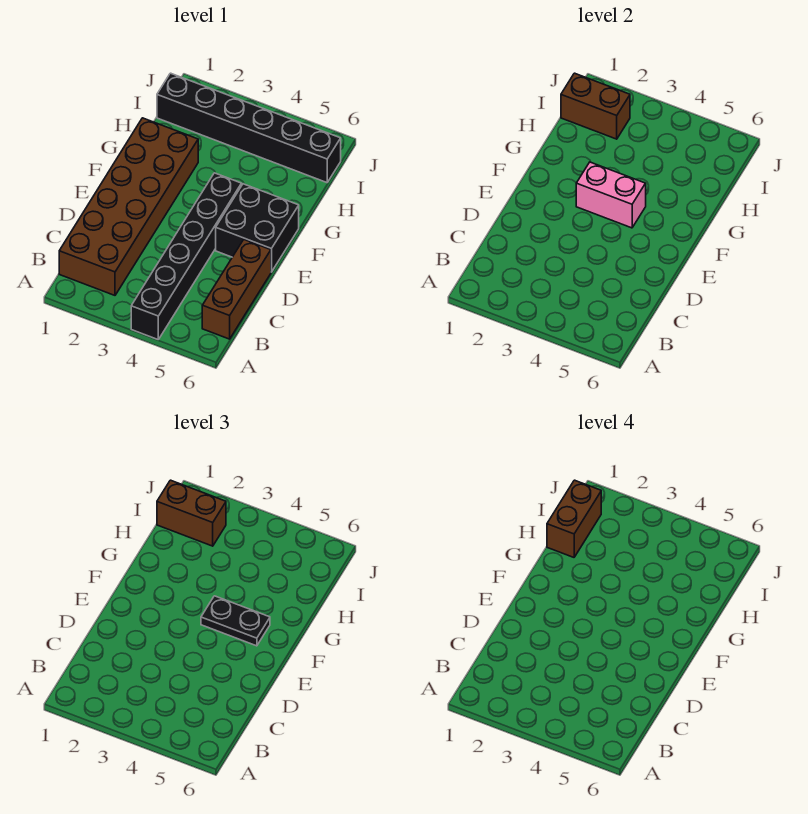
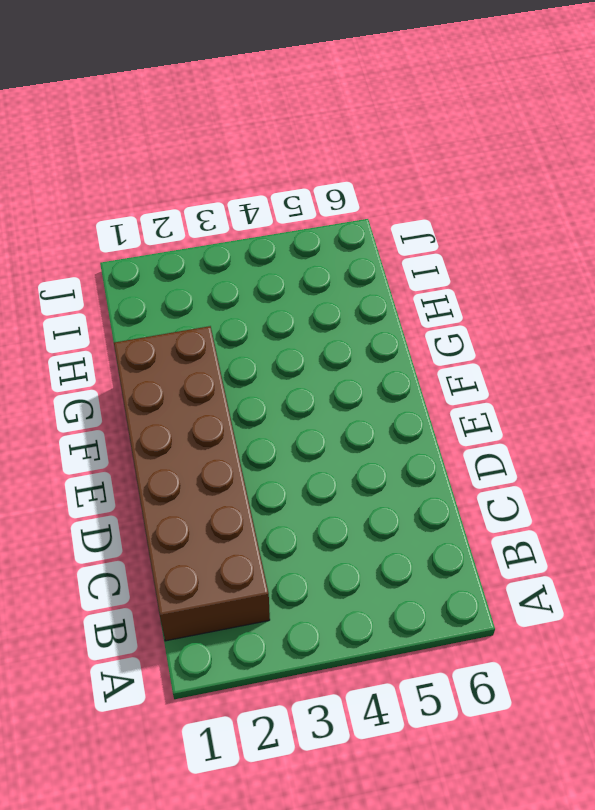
none -> black 1x6 brick [131,173,242,339]
none -> brown 1x3 brick [202,240,271,339]

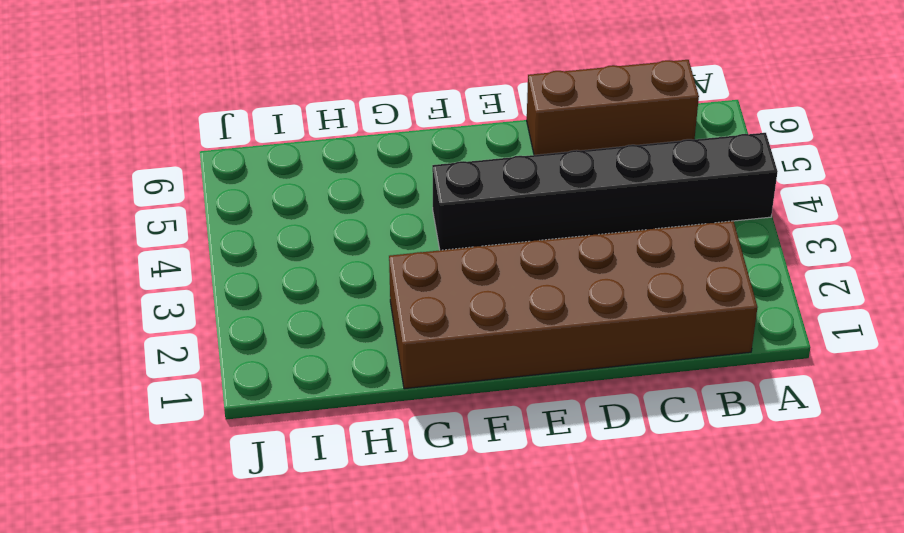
none -> black 2x2 brick [216,184,299,272]
none -> black 1x6 brick [157,73,341,183]

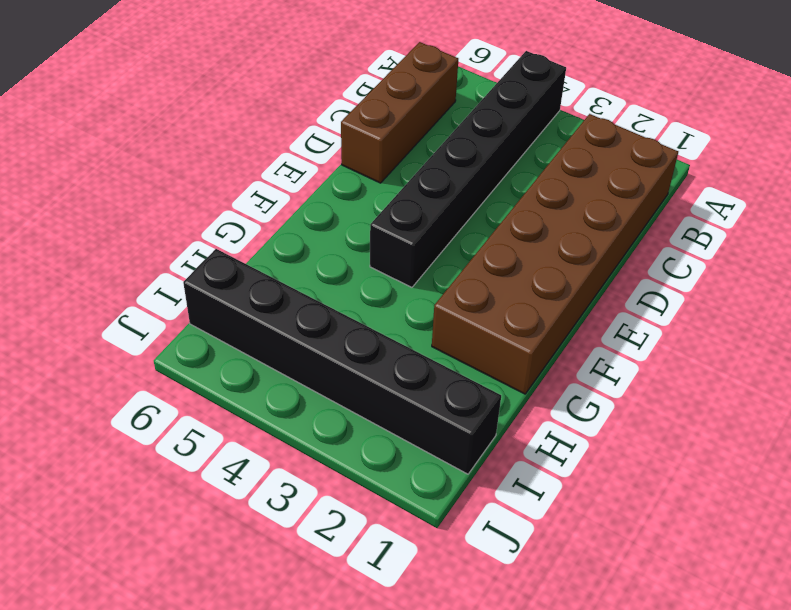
none -> black 2x2 brick [216,184,299,272]
none -> pink 1x2 brick [576,162,646,228]

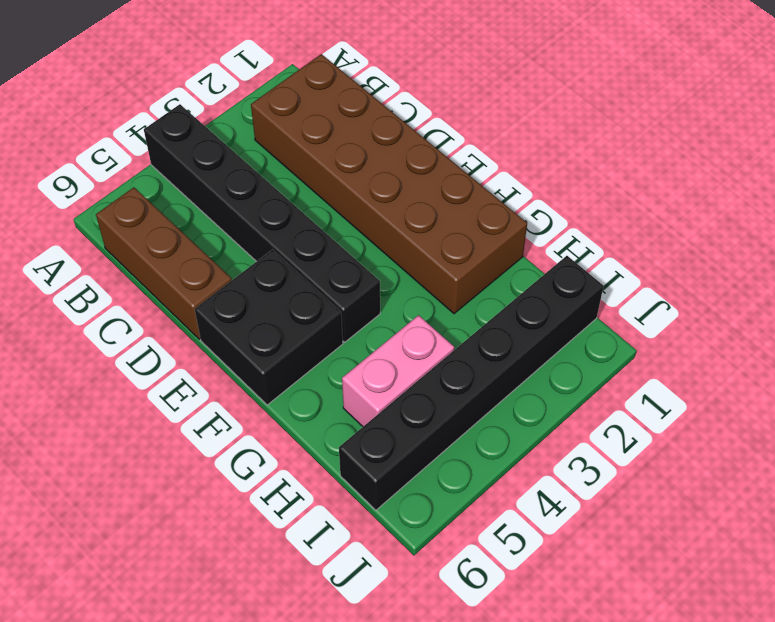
pink 1x2 brick [342,315,454,426] -> pink 1x2 brick moved to [576,162,646,228]
none -> brown 1x2 brick [561,73,630,139]
none -> black 1x2 plate [201,596,270,646]

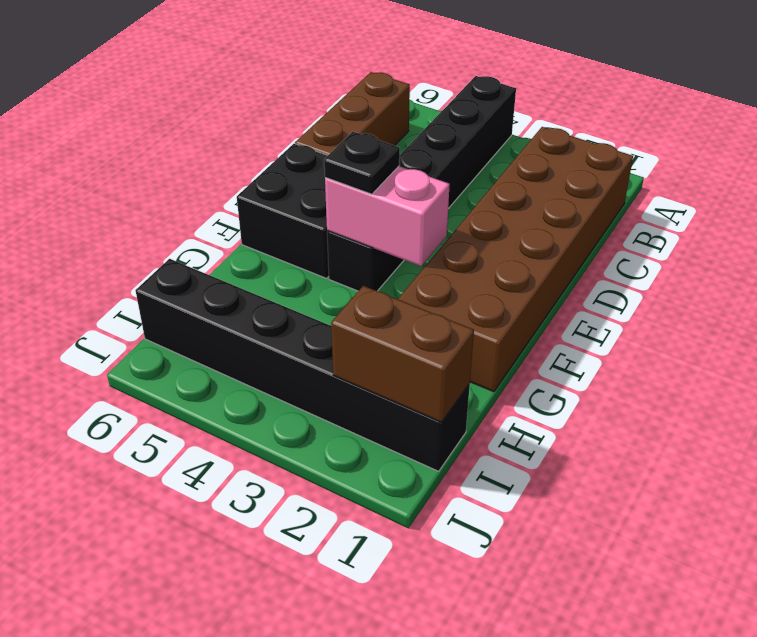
black 1x1 plate [324,132,400,194] -> black 1x2 plate [201,596,270,646]
none -> brown 1x2 brick [157,480,226,546]
none -> brown 1x2 brick [547,480,601,557]

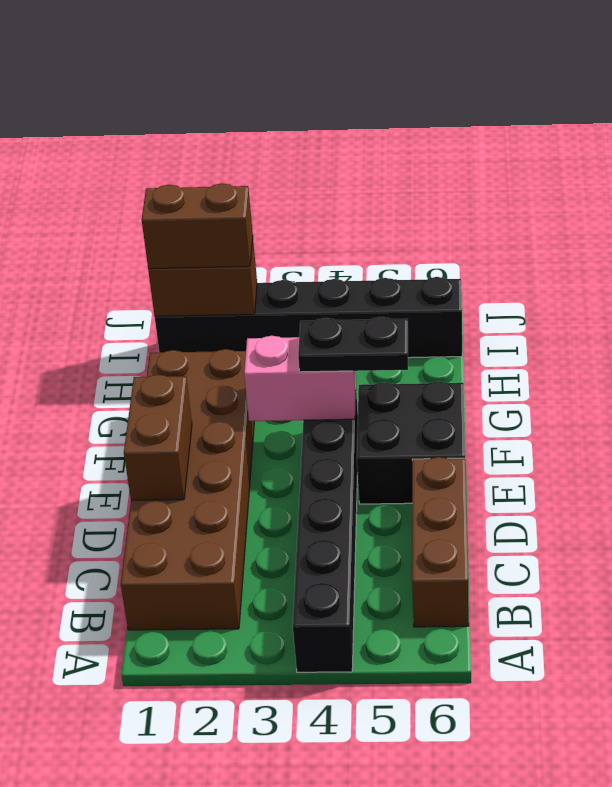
brown 1x2 brick [124,375,192,500] -> brown 1x2 brick moved to [547,480,601,557]

